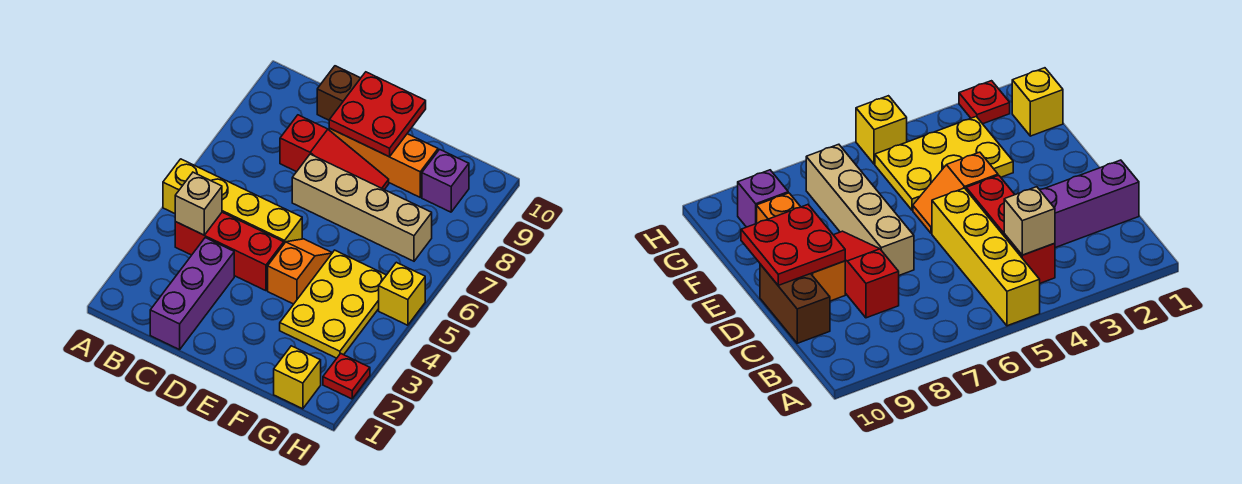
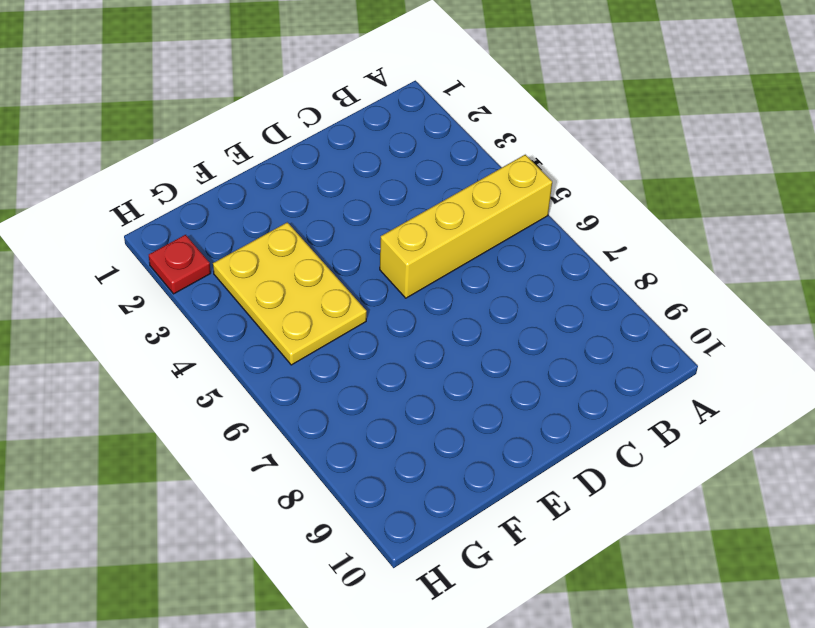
none -> red 1x3 brick [175,212,284,291]
none -> purple 1x3 brick [150,238,234,350]
none -> red 1x3 slope [280,115,389,190]

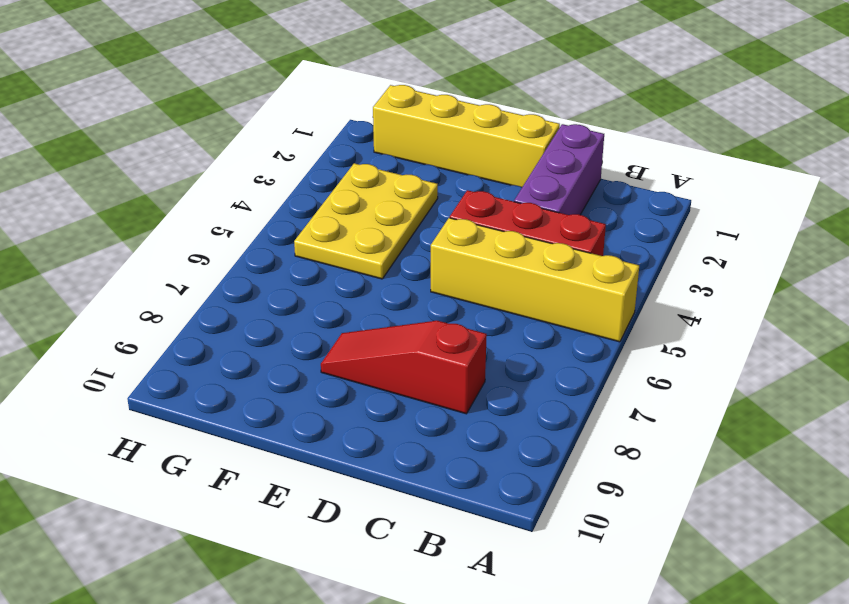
yellow 1x4 brick [373,85,560,187] -> yellow 1x1 brick [274,346,321,409]
none -> brown 1x2 brick [317,66,360,120]
none -> tan 1x4 brick [292,154,432,261]
none -> orange 1x3 brick [329,128,438,197]

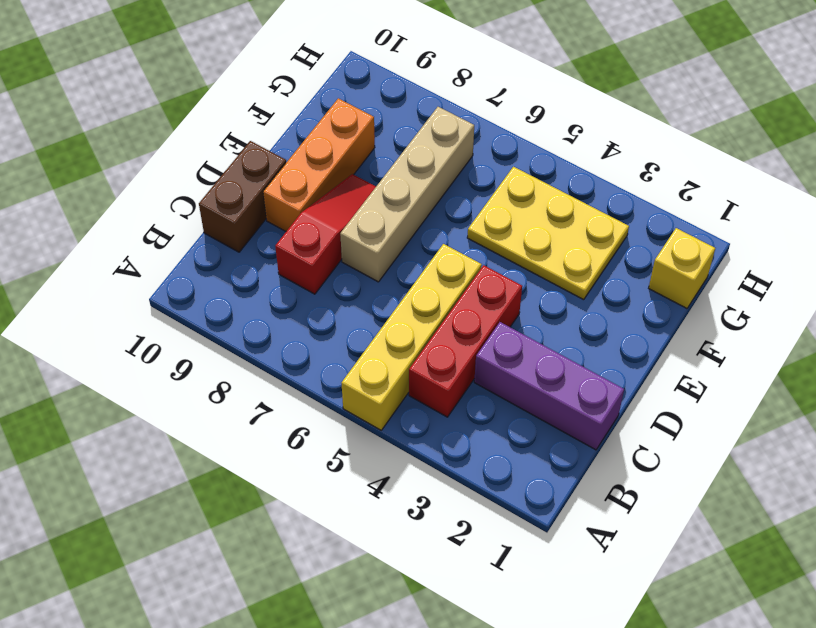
none -> orange 1x2 slope [268,239,332,304]
none -> purple 1x1 brick [422,149,469,212]
none -> red 1x1 plate [323,353,370,399]

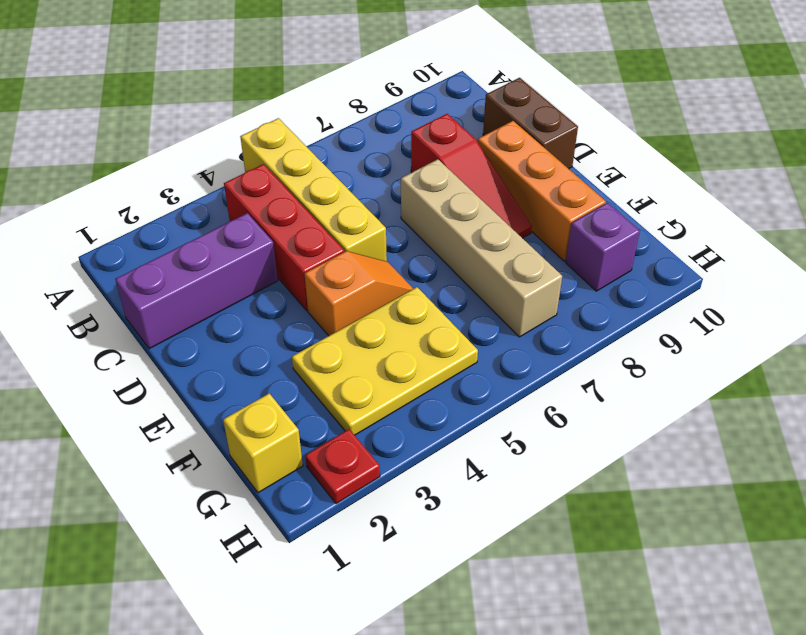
none -> yellow 1x1 brick [379,262,425,325]
none -> tan 1x1 brick [175,172,222,235]
none -> red 2x2 plate [329,72,426,157]

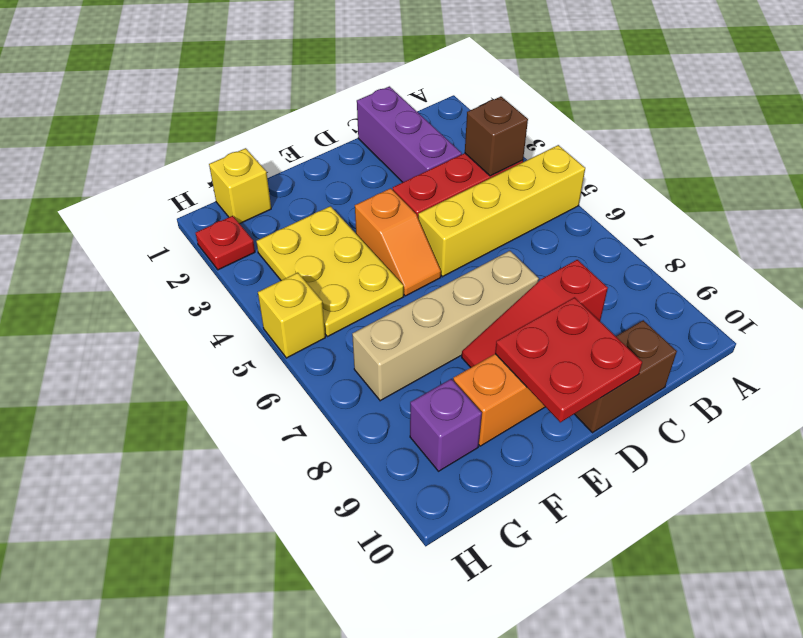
brown 1x1 brick [465,97,528,176] -> tan 1x1 brick [175,172,222,235]

